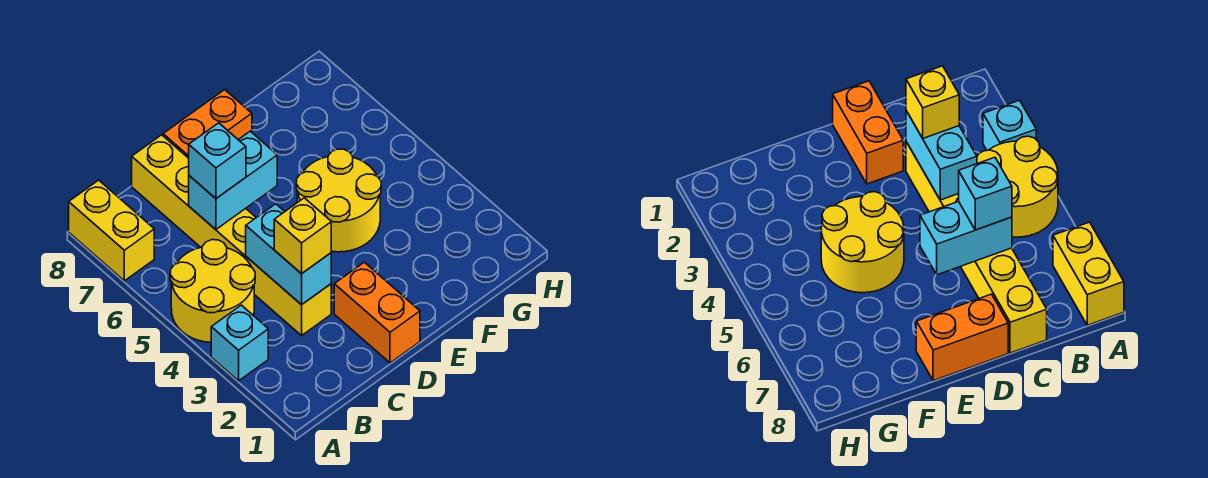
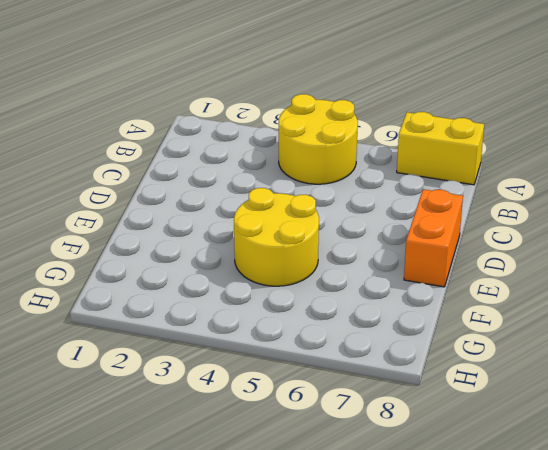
none -> cyan 1x1 brick [211,305,268,381]
none -> yellow 1x6 brick [132,135,331,336]

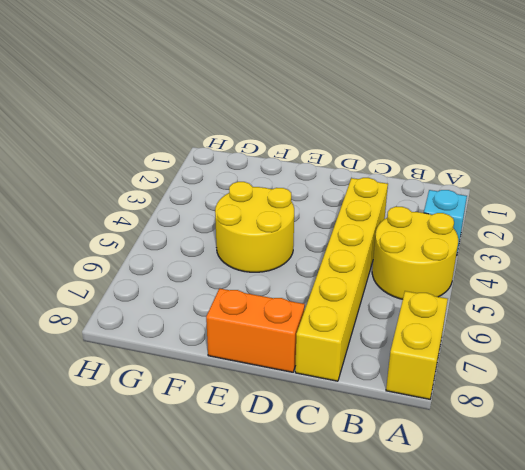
none -> orange 1x2 brick [334,262,420,363]
none -> cyan 1x2 brick [246,204,331,305]

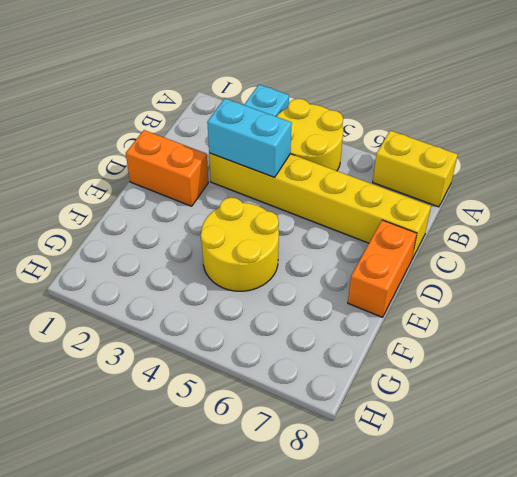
none -> cyan 1x2 brick [189,131,277,229]
none -> yellow 1x1 brick [274,198,331,274]

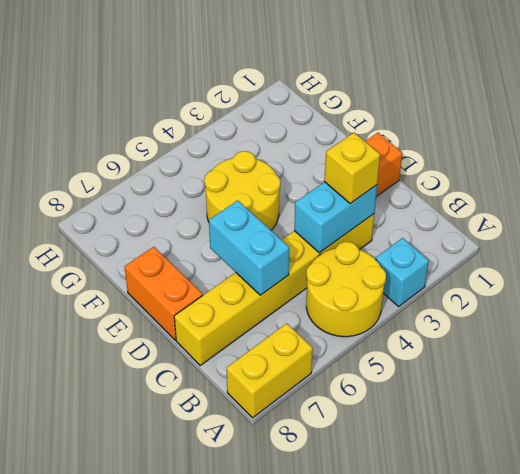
none -> cyan 1x1 brick [189,123,246,198]

